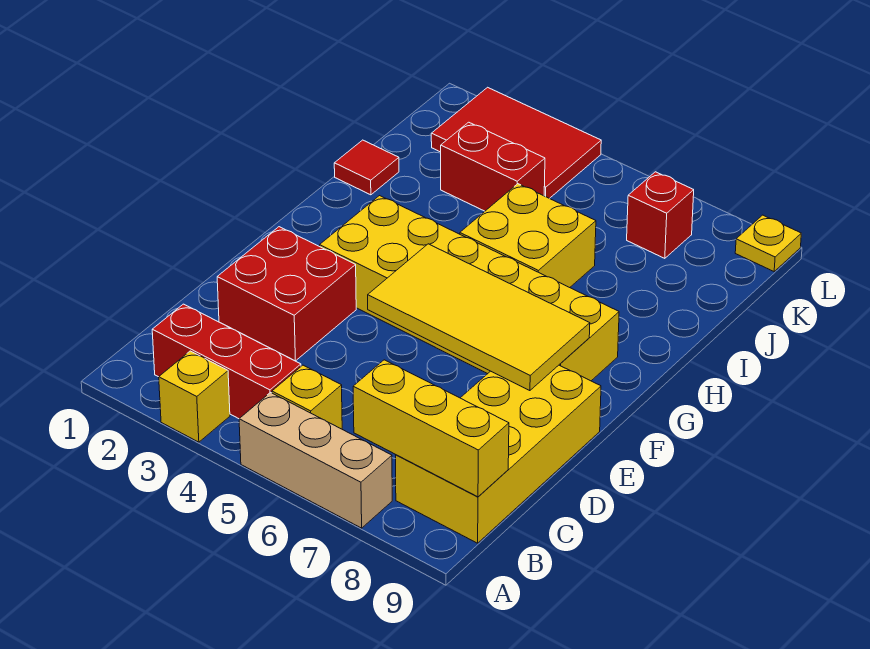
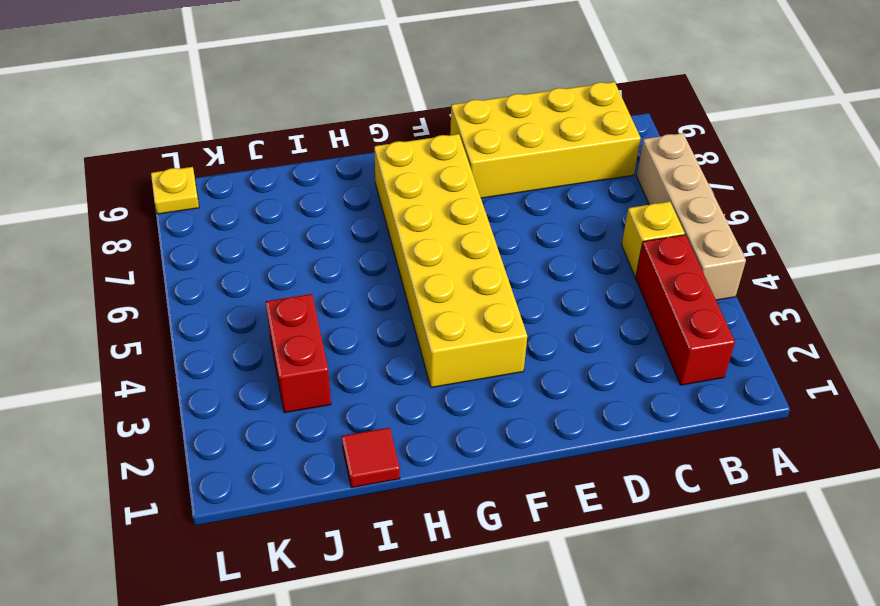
tan 1x4 brick [637,133,746,300] -> tan 1x3 brick [239,393,392,528]
none -> yellow 1x1 brick [159,351,230,442]
none -> red 2x2 brick [217,227,356,361]
none -> yellow 2x2 brick [460,184,596,288]

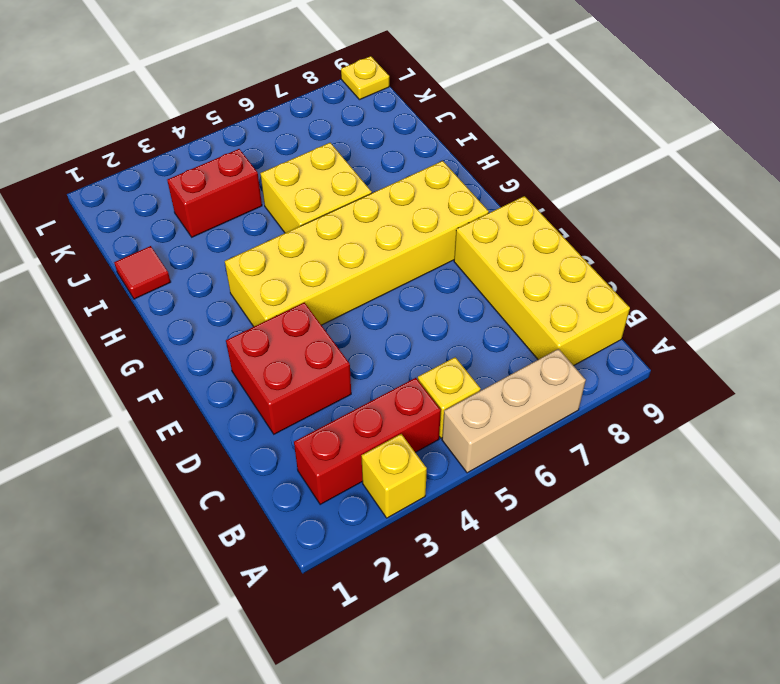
none -> red 2x3 tile [431,87,601,199]
none -> red 1x1 brick [627,172,694,258]
none -> yellow 1x3 brick [353,360,509,497]

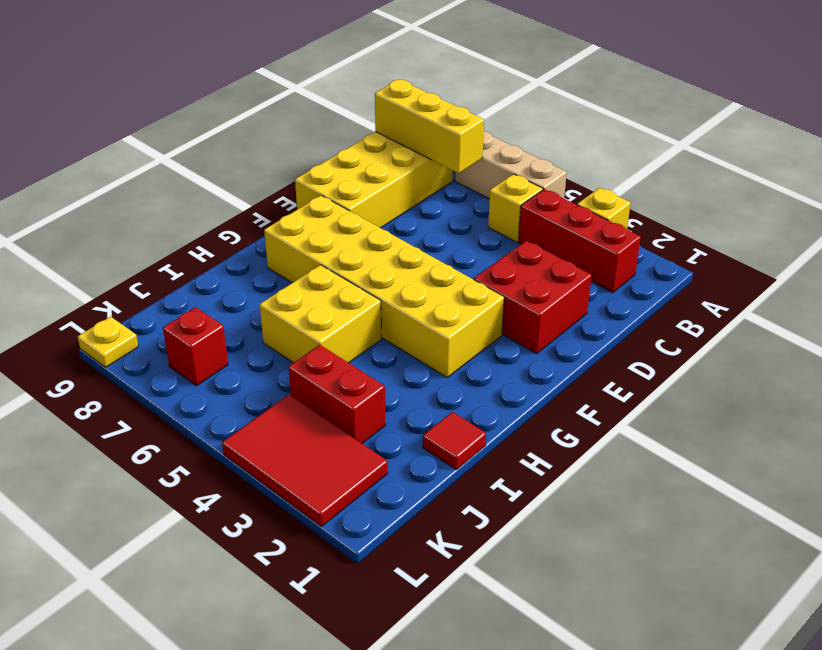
none -> yellow 2x4 tile [368,244,590,391]

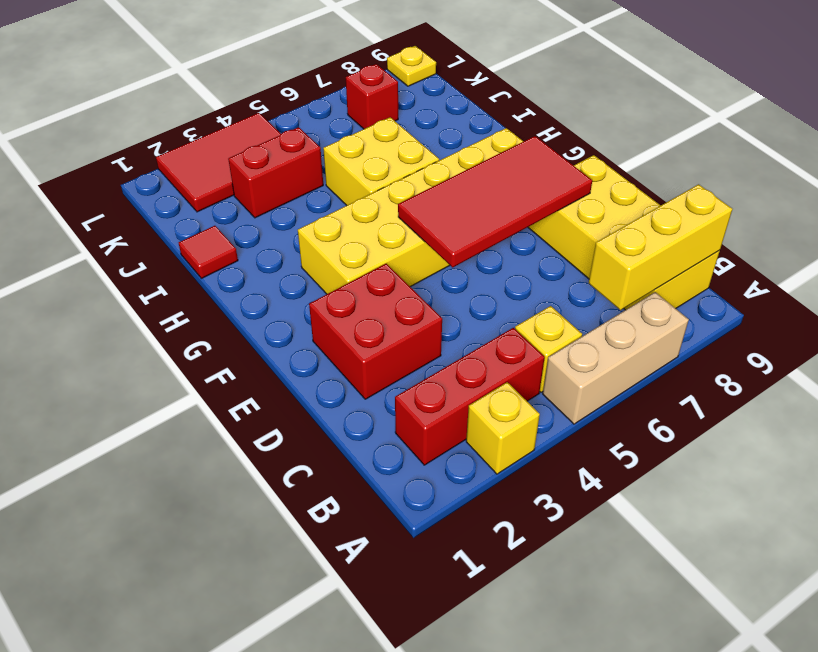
red 2x4 tile [398,136,592,267] -> yellow 2x4 tile [368,244,590,391]

